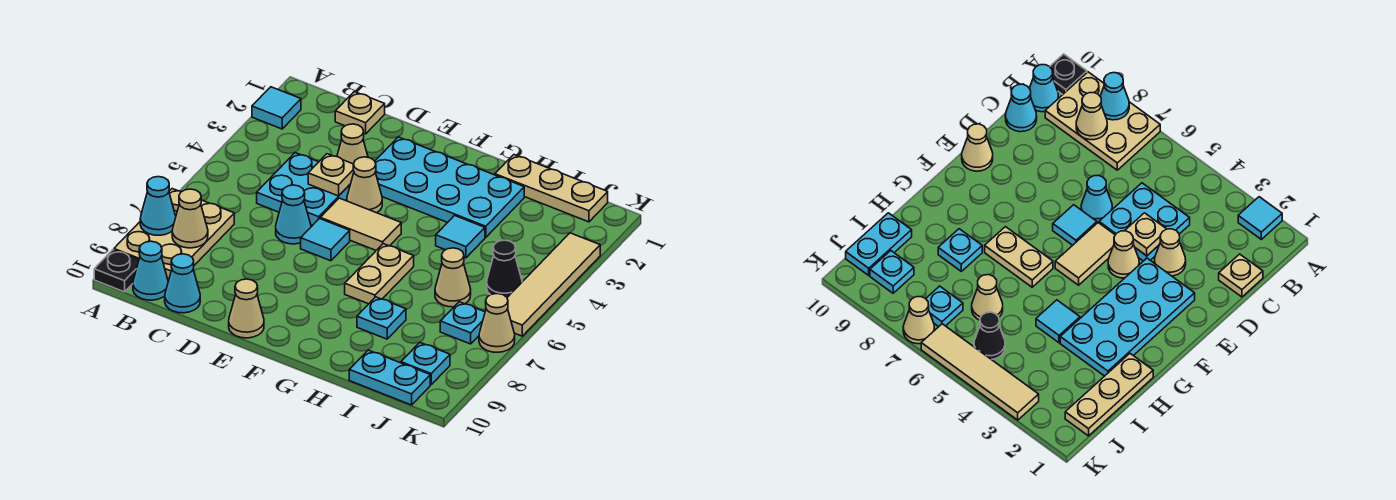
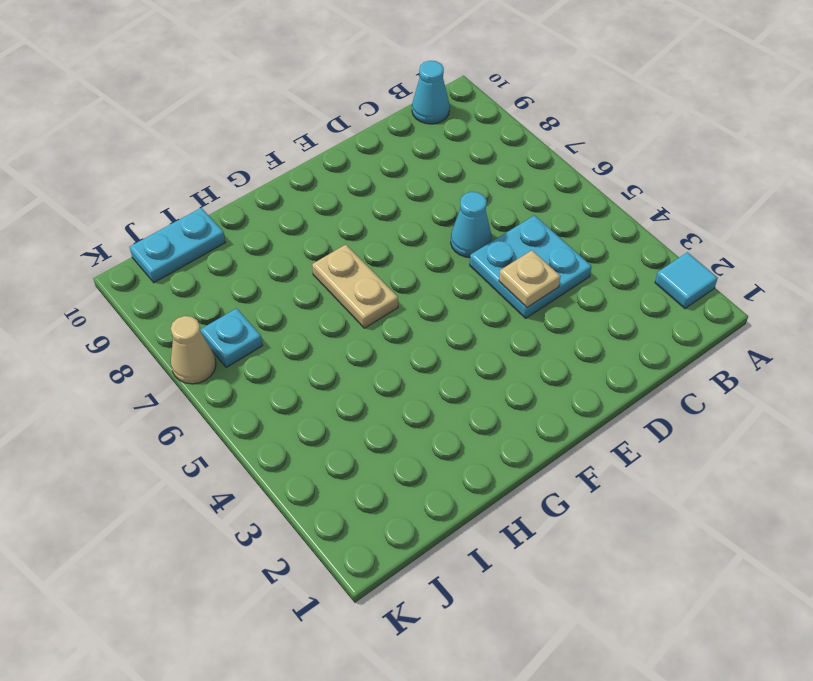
none -> tan 2x3 plate [114,189,234,281]
none -> black 1x1 plate [94,250,139,292]
none -> tan 1x1 plate [335,92,385,134]

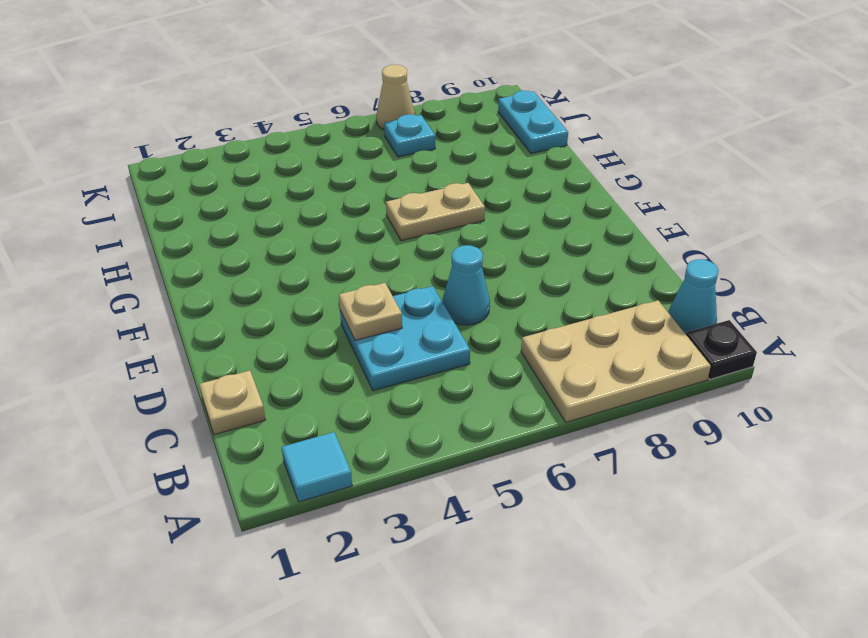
none -> cyan 1x1 cone [165,254,200,313]
none -> tan 1x1 cone [337,124,368,164]
none -> cyan 2x4 plate [375,137,524,237]

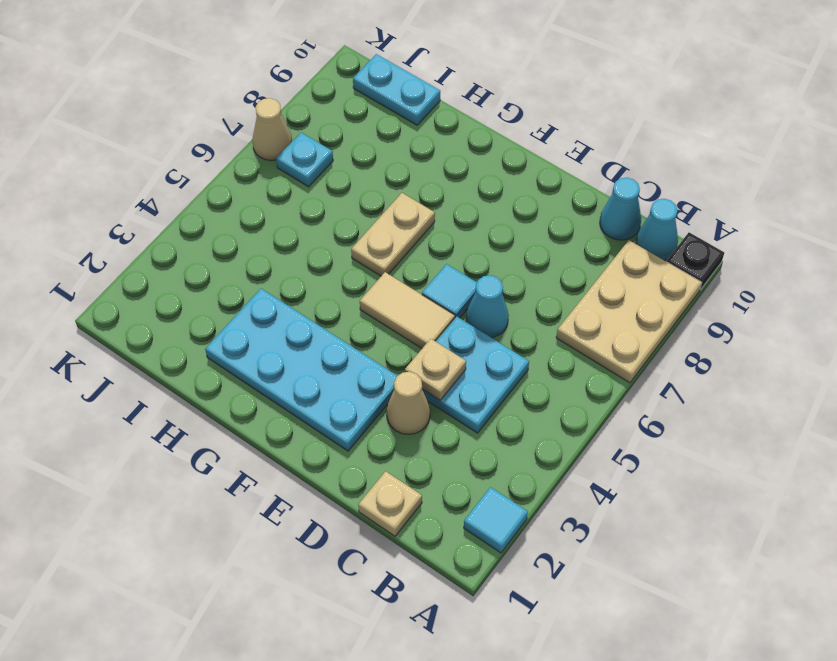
none -> tan 1x1 cone [347,157,382,213]
none -> tan 1x1 cone [229,279,264,338]
none -> tan 1x3 plate [495,155,608,222]

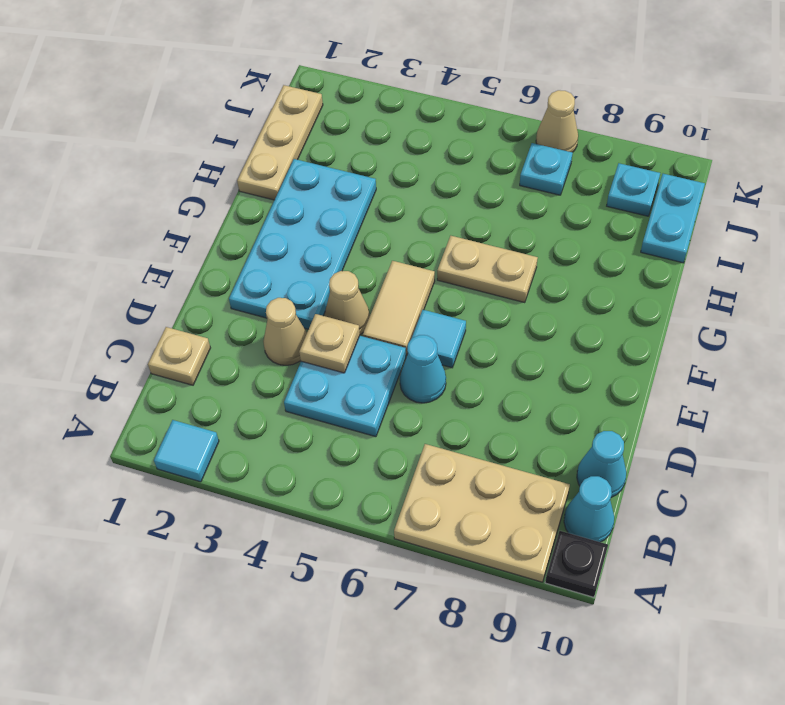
none -> tan 1x1 cone [229,279,264,338]
none -> cyan 1x1 tile [436,216,485,258]
none -> cyan 1x1 plate [357,297,406,339]

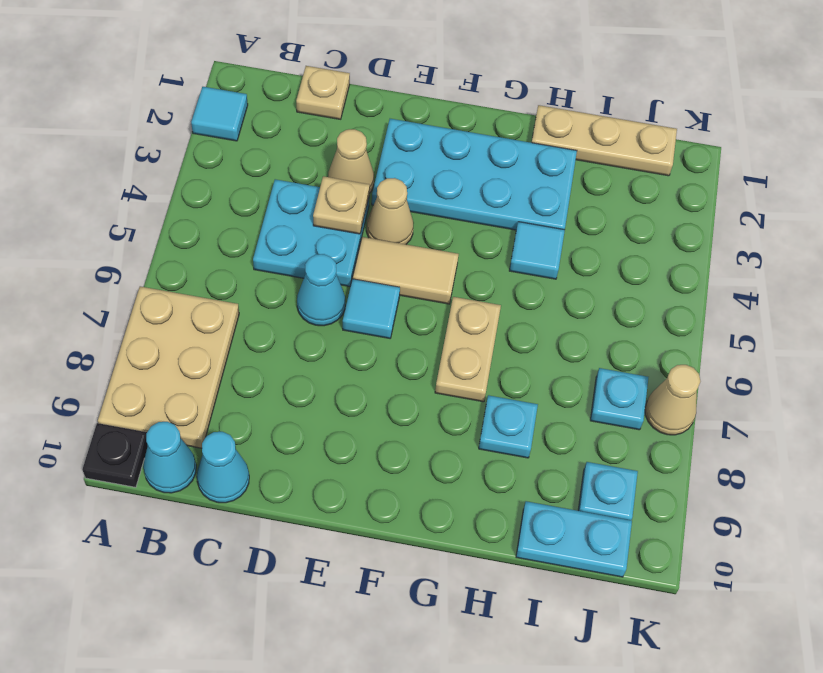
none -> tan 1x1 cone [229,279,264,338]
none -> tan 1x1 cone [435,248,471,307]
none -> black 1x1 cone [487,240,522,297]

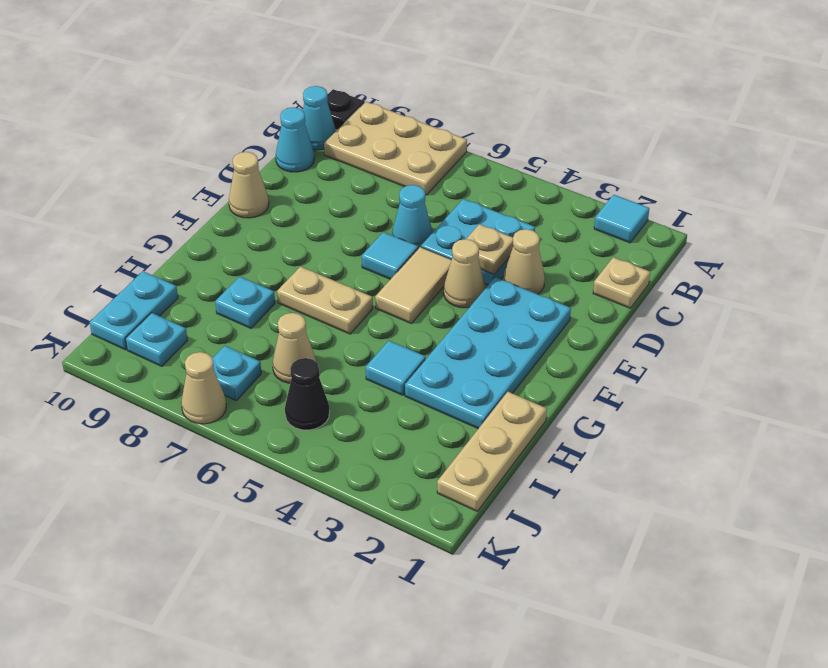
none -> tan 1x4 tile [507,233,600,336]
none -> cyan 1x1 cone [140,177,176,235]
none -> tan 1x1 cone [172,189,208,248]

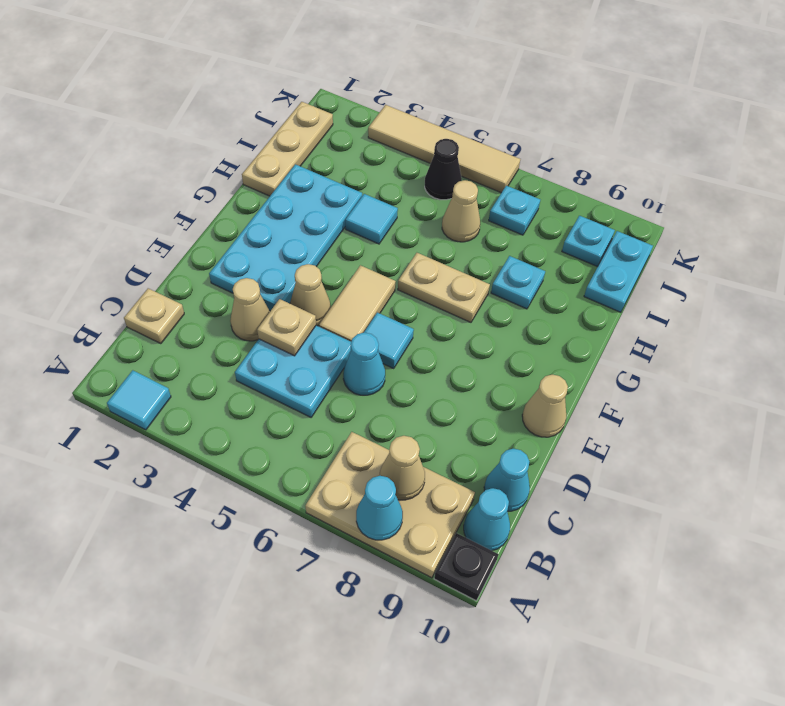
none -> tan 1x1 cone [479,294,515,352]

